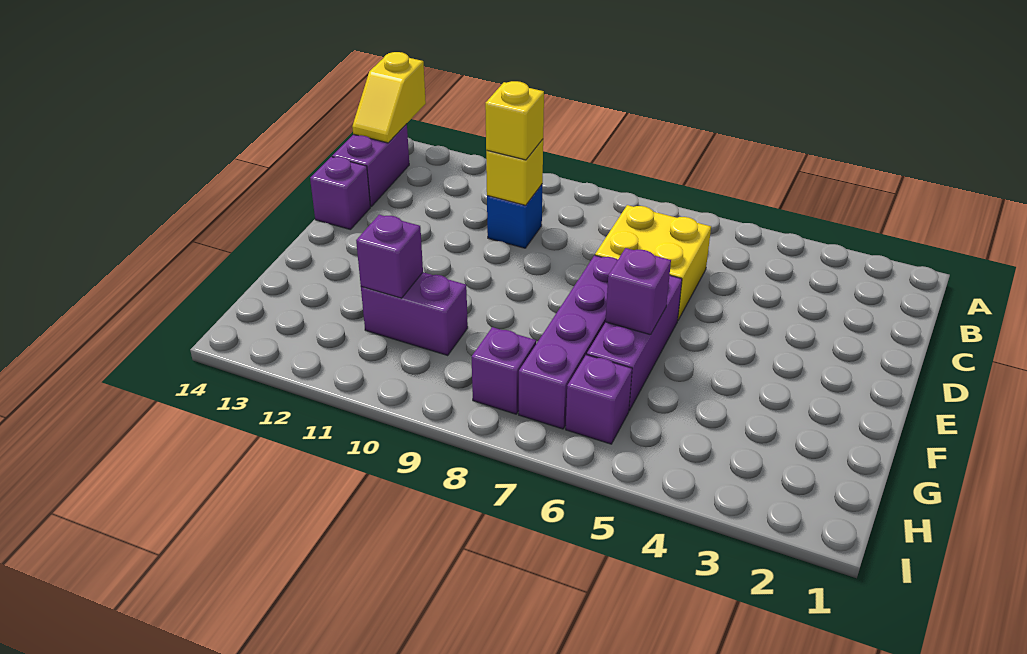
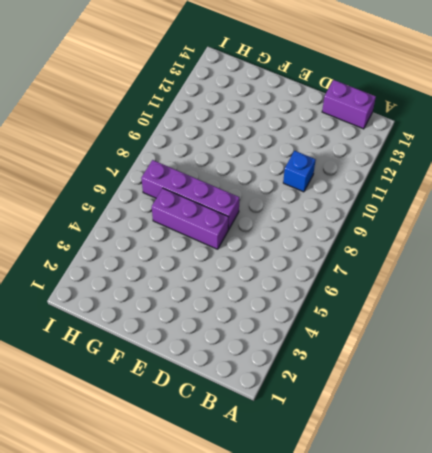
none -> yellow 2x2 brick [595,205,711,320]
none -> purple 1x1 brick [310,157,370,230]
none -> purple 1x2 brick [361,272,468,355]

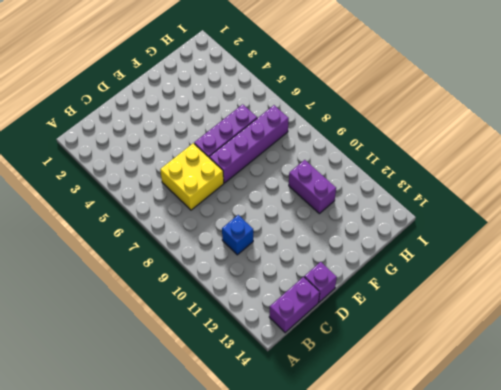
none -> purple 1x1 brick [566,355,632,444]
none -> purple 1x1 brick [472,327,536,414]
none -> yellow 1x2 slope [352,52,426,143]

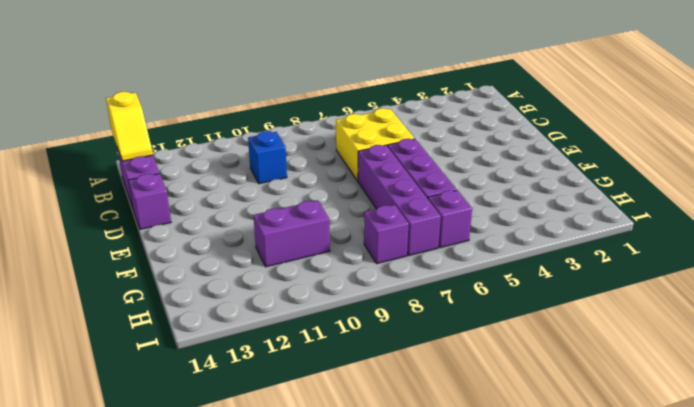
none -> yellow 1x1 brick [486,139,543,205]
none -> purple 1x1 brick [605,248,671,335]
none -> purple 1x1 brick [356,215,423,298]

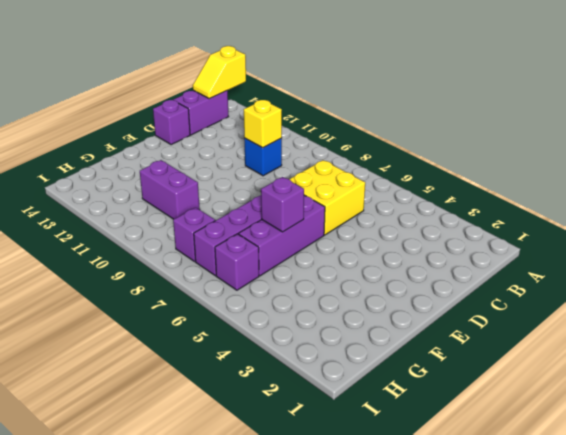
none -> purple 1x1 brick [356,215,423,298]
none -> yellow 1x1 brick [485,81,544,160]

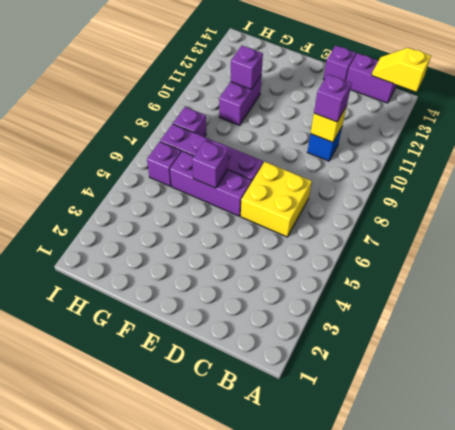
purple 1x1 brick [314,74,352,122] -> yellow 1x1 brick [485,81,544,160]

